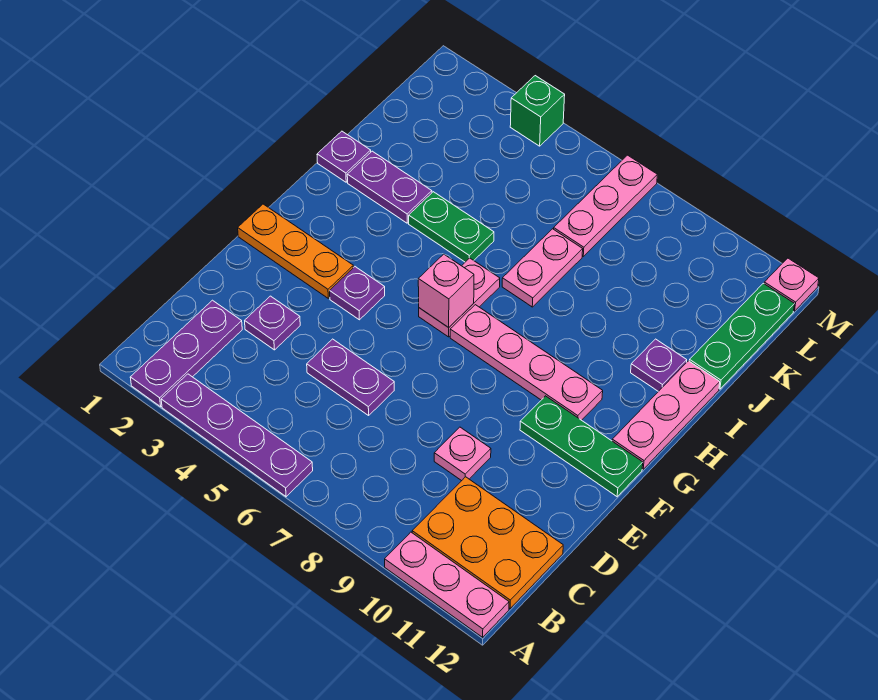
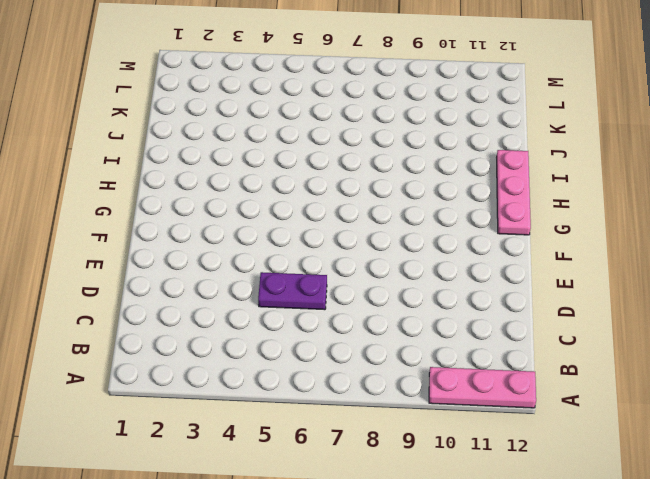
none -> purple 1x3 plate [130,300,242,407]
none -> purple 1x4 plate [161,374,313,497]
none -> orange 2x3 plate [412,477,563,609]

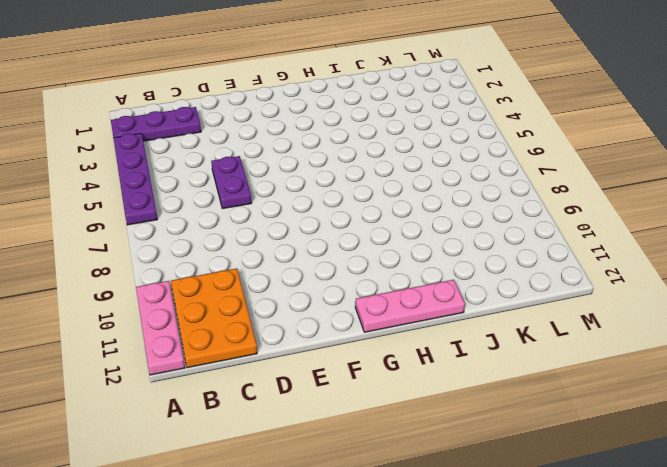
none -> purple 1x1 plate [245,296,300,350]
none -> pink 1x1 plate [434,427,491,481]
none -> orange 1x3 plate [238,204,353,298]

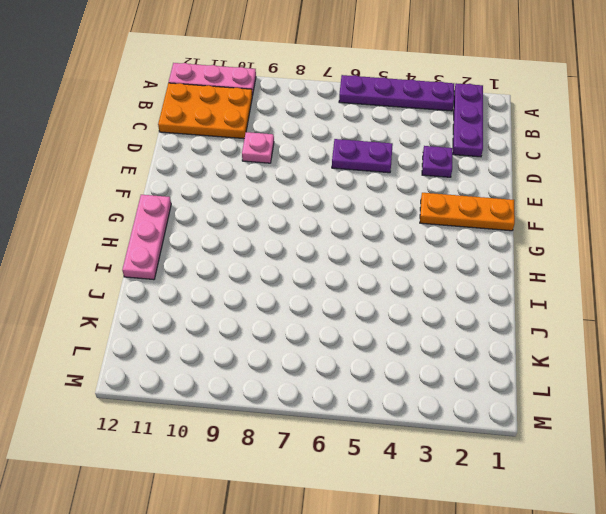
none -> purple 1x1 plate [330,267,385,320]
none -> green 1x3 plate [520,396,643,497]
none -> pink 1x2 plate [419,258,500,337]

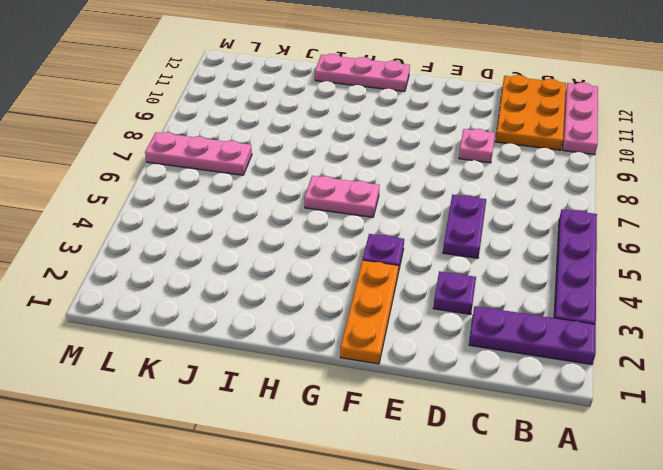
none -> green 1x3 plate [520,396,643,497]
none -> pink 1x4 plate [450,305,603,420]
none -> purple 1x1 plate [317,131,371,182]

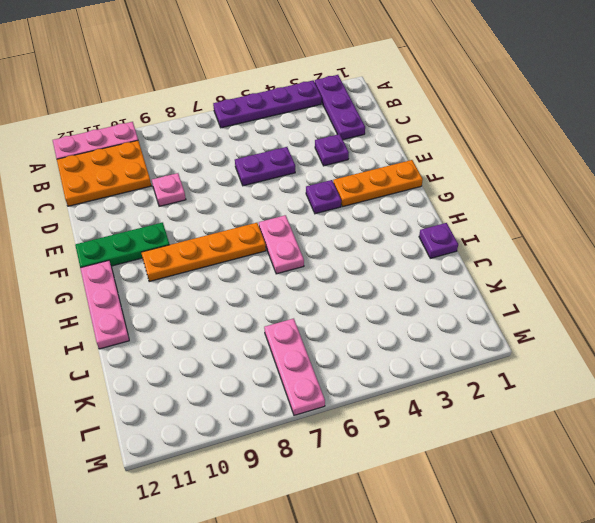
orange 1x4 plate [141,223,266,282] -> pink 1x4 plate [450,305,603,420]
none -> purple 1x2 plate [347,151,432,223]
none -> green 1x2 plate [409,192,494,262]
none -> pink 1x2 plate [502,229,583,307]

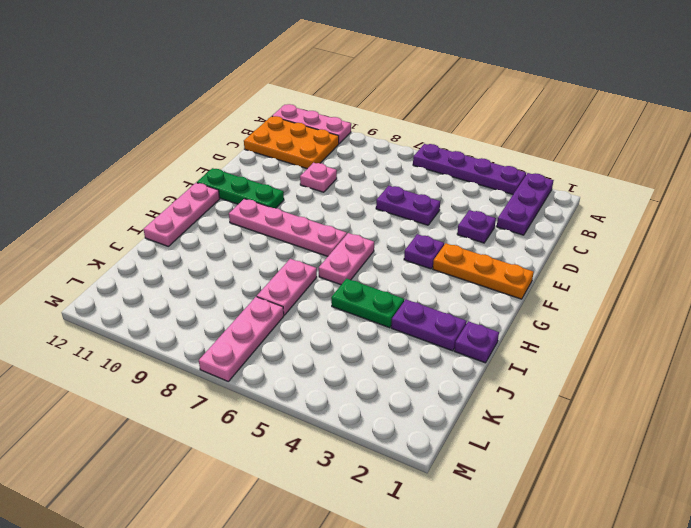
none -> purple 1x1 plate [631,339,687,392]
none -> green 1x3 plate [689,283,794,389]
none -> green 1x1 brick [510,76,565,146]

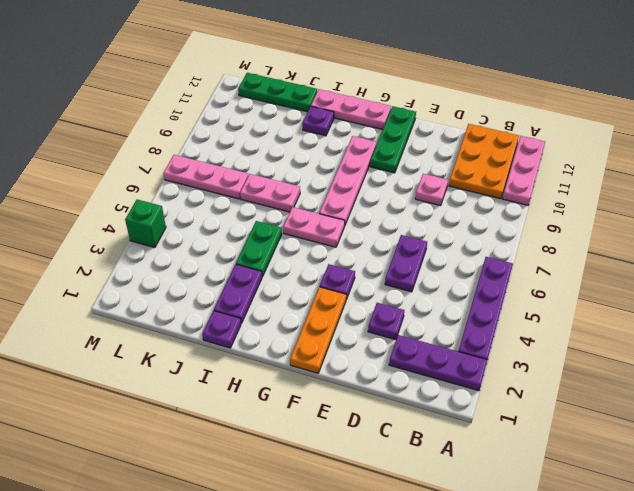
none -> pink 1x1 plate [764,258,819,311]
none -> pink 1x1 brick [418,254,474,328]

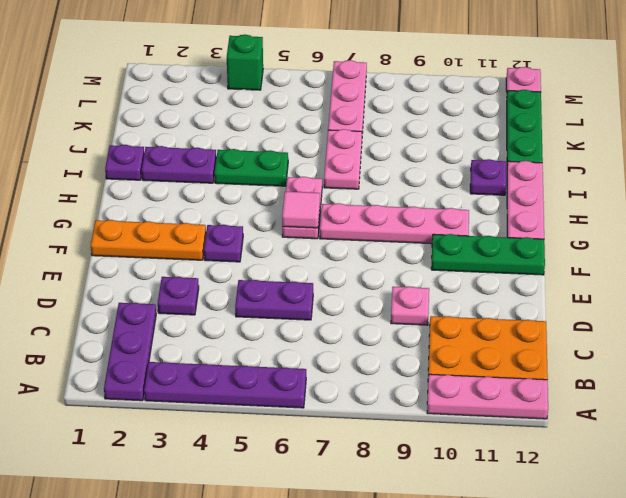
pink 1x1 tile [282,192,320,228] -> pink 1x1 brick [418,254,474,328]

